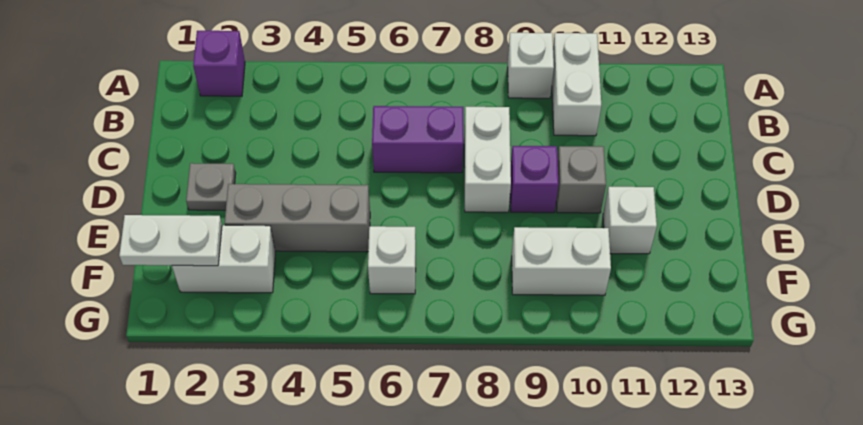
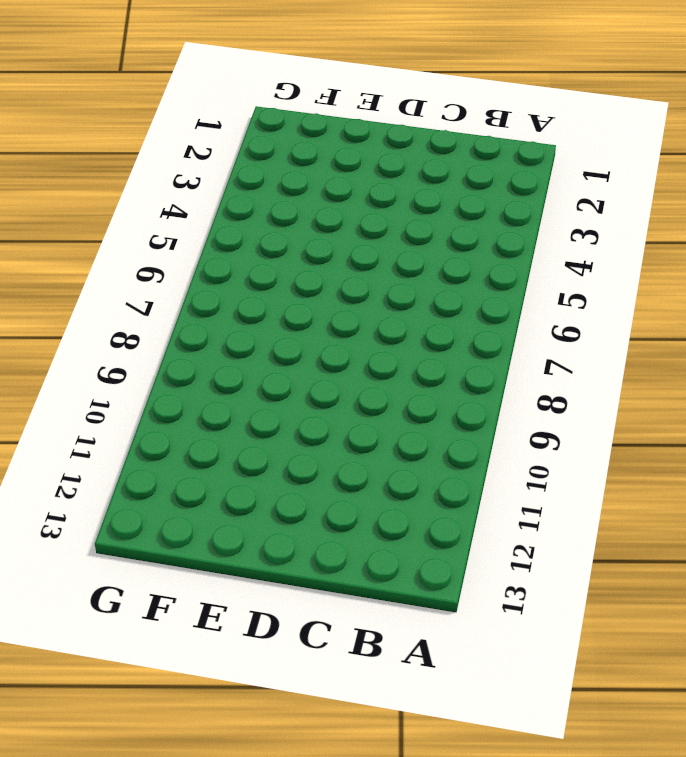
none -> purple 1x1 brick [193,31,245,96]
none -> white 1x1 brick [508,33,554,98]
none -> white 1x2 brick [552,33,601,136]

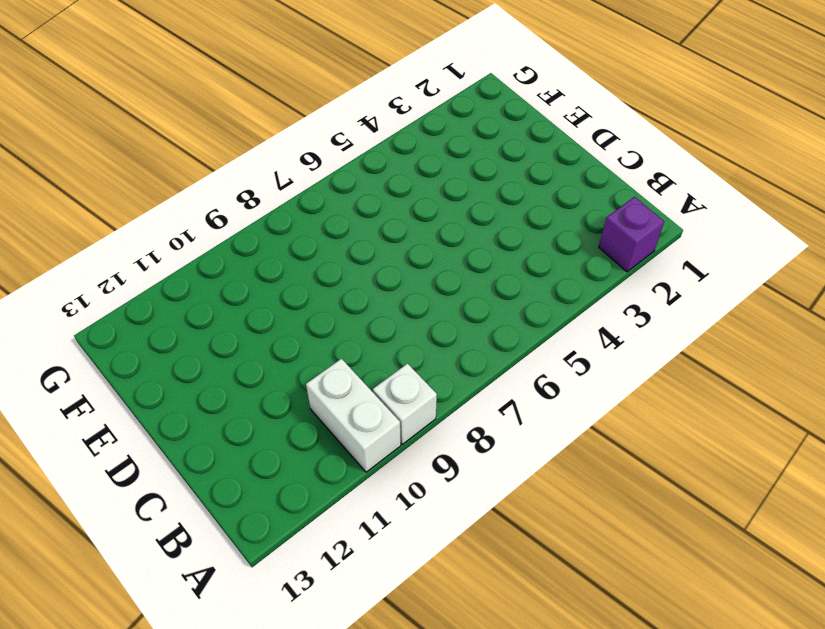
none -> purple 1x2 brick [372,106,463,173]
none -> white 1x2 brick [464,107,511,212]
none -> grey 1x1 plate [186,163,236,210]

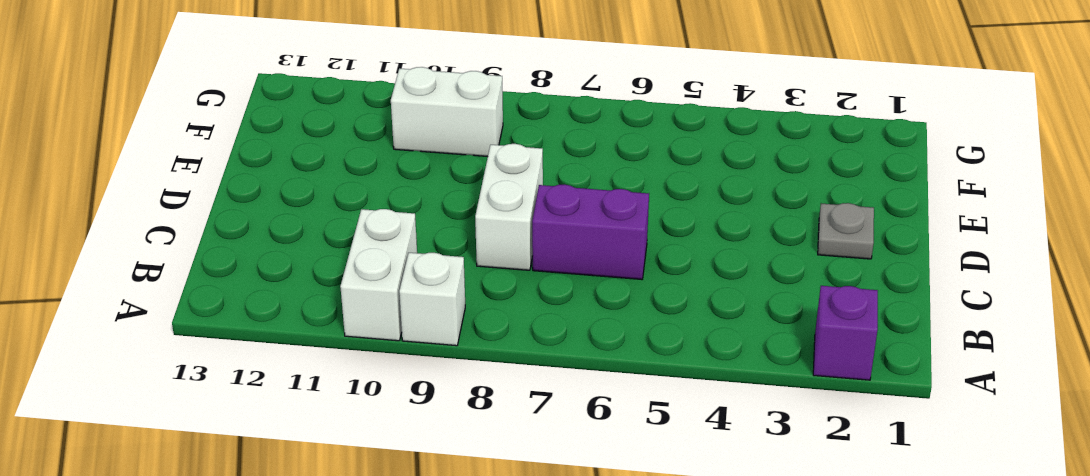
none -> purple 1x1 brick [510,146,558,213]
none -> grey 1x1 brick [556,146,606,213]
none -> grey 1x3 brick [225,184,370,252]

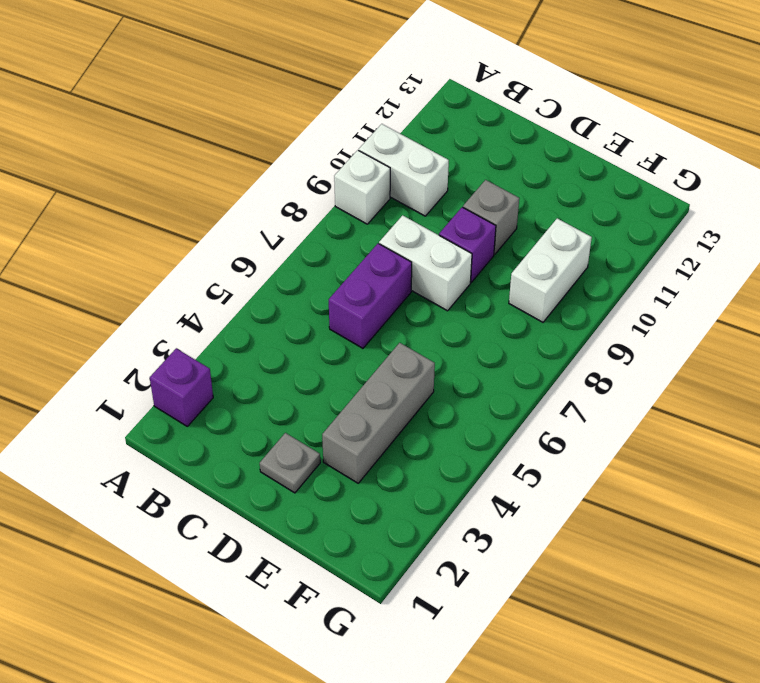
none -> white 1x1 brick [603,187,657,254]
none -> white 1x2 brick [172,225,275,293]
none -> white 1x1 brick [368,226,416,294]

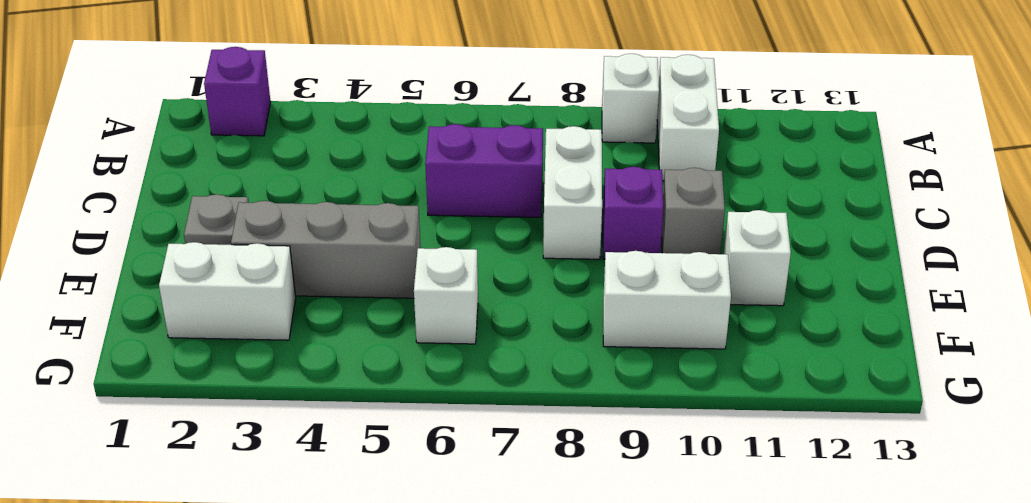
none -> white 1x2 plate [119,215,222,266]

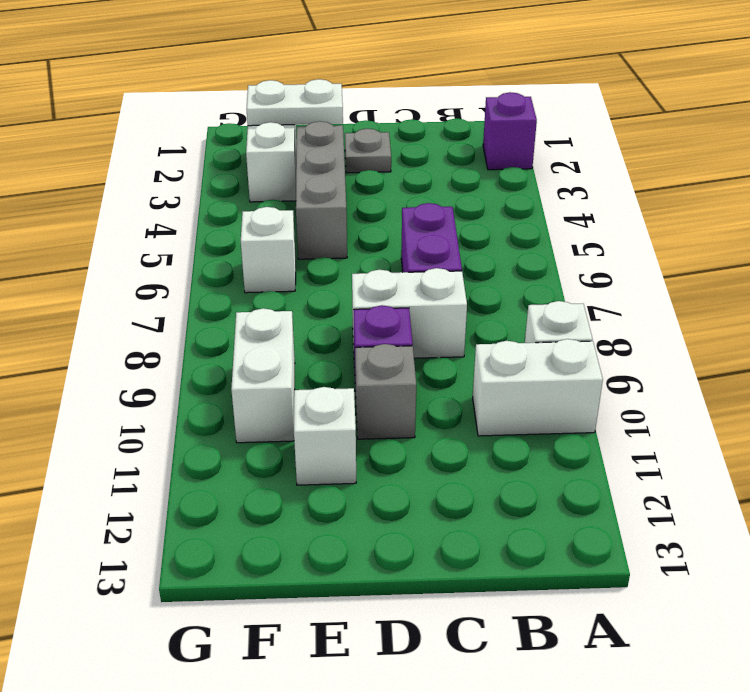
white 1x2 plate [247,79,343,126] -> white 1x2 plate turned to [119,215,222,266]

